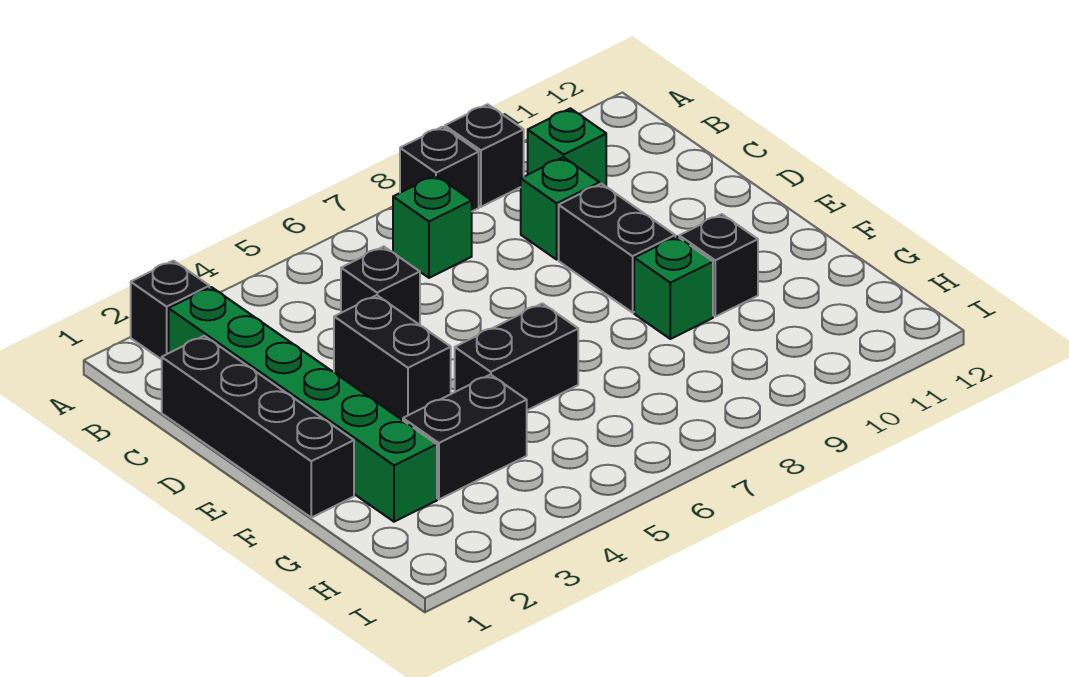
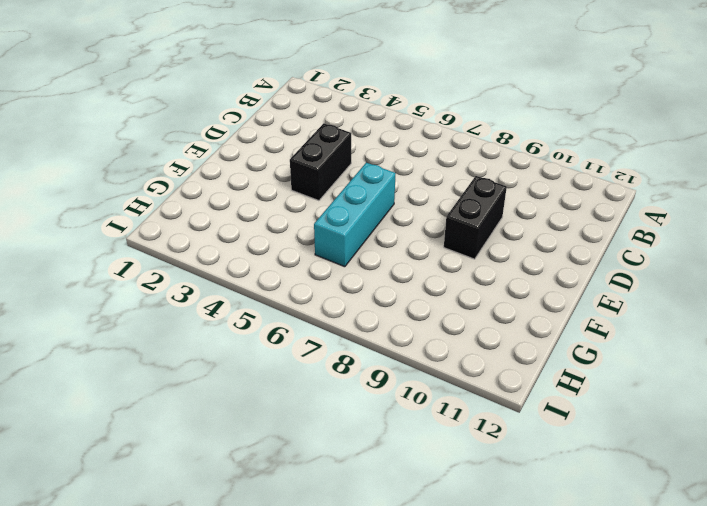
cyan 1x3 brick [314,163,396,267] -> black 1x2 brick [455,303,578,410]
none -> black 1x1 brick [131,261,209,360]
none -> black 1x1 brick [400,127,479,211]
none -> black 1x1 brick [445,104,524,207]

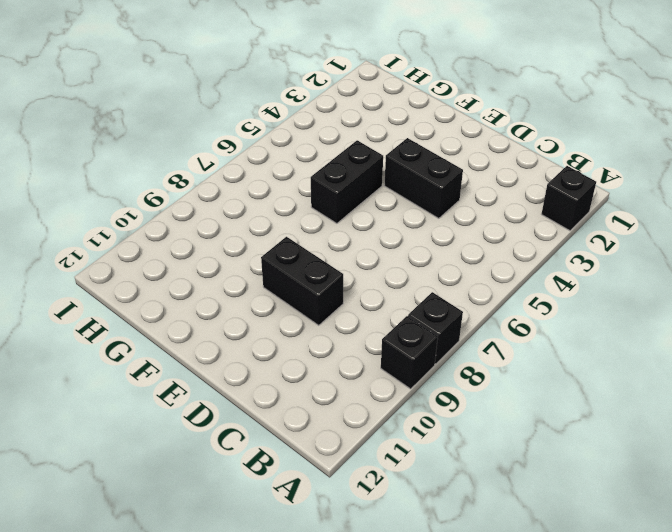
none -> green 1x6 brick [169,287,437,522]
none -> green 1x1 brick [393,175,472,278]
none -> green 1x1 brick [528,108,606,186]

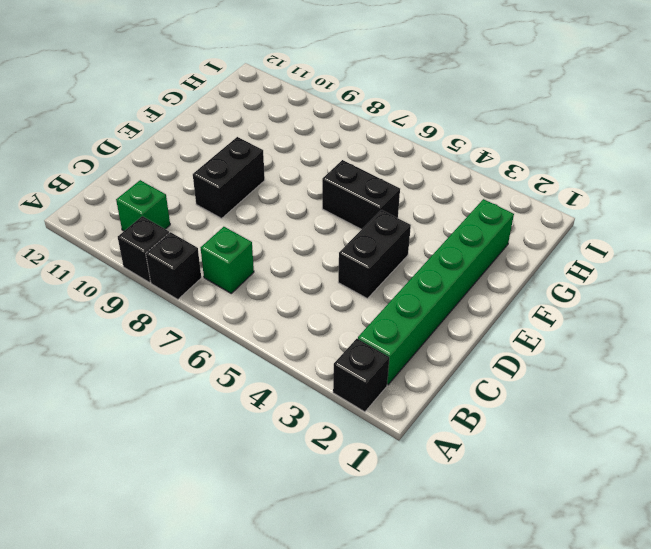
none -> black 1x4 brick [162,336,354,518]
none -> black 1x1 brick [341,247,420,325]
none -> green 1x1 brick [521,157,599,259]

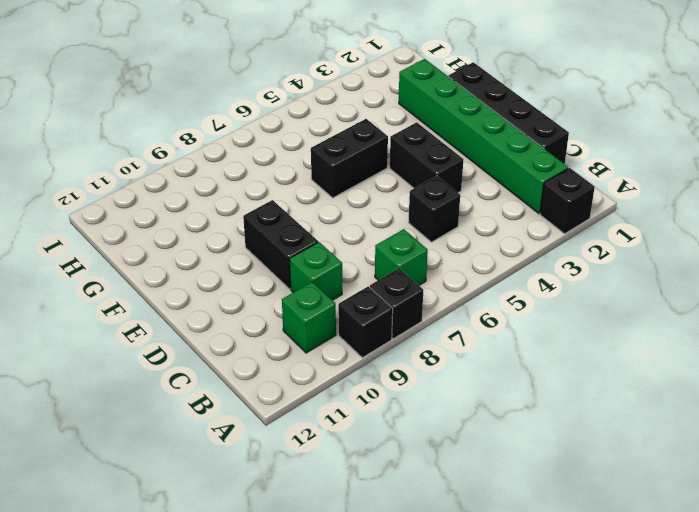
none -> green 1x1 brick [634,237,713,339]
none -> black 1x1 brick [679,214,758,317]
none -> black 1x2 brick [403,375,527,499]

